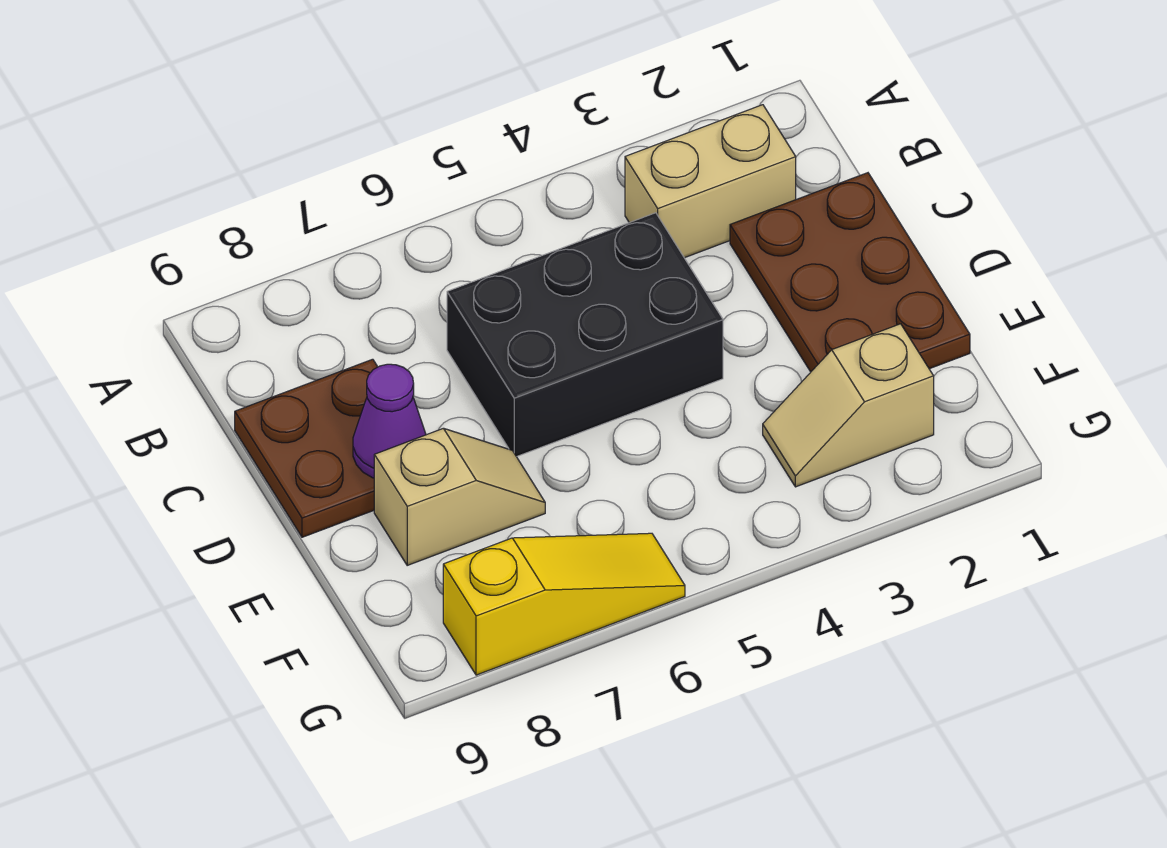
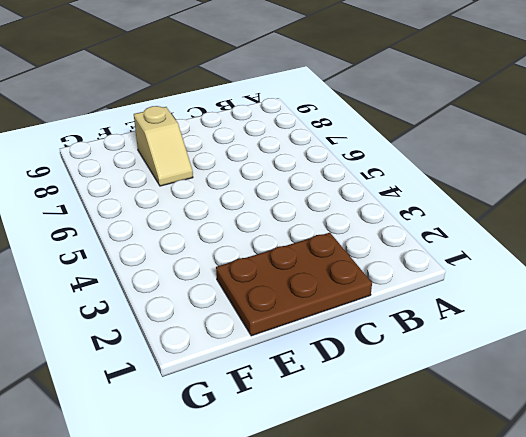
none -> tan 1x2 brick [625,105,796,258]
none -> black 2x3 brick [447,213,723,457]

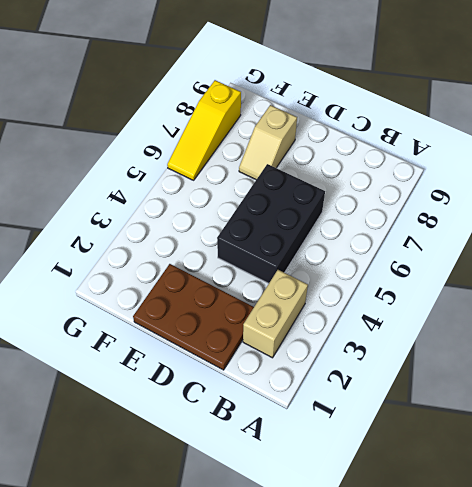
none -> brown 2x2 plate [235,359,377,537]
none -> tan 1x2 slope [763,324,934,487]

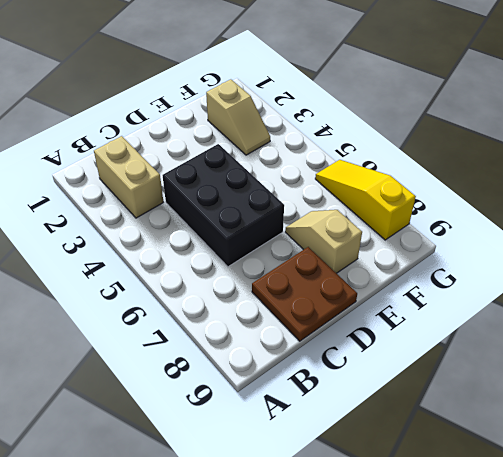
none -> brown 2x3 plate [730,173,970,372]
none -> purple 1x1 cone [353,364,426,478]

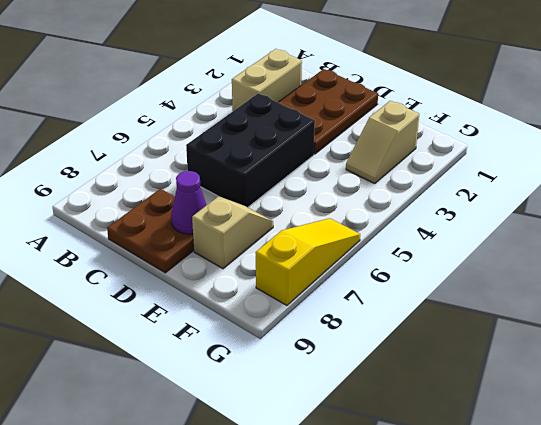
brown 2x3 plate [278,69,378,154] -> brown 2x3 plate turned to [730,173,970,372]

